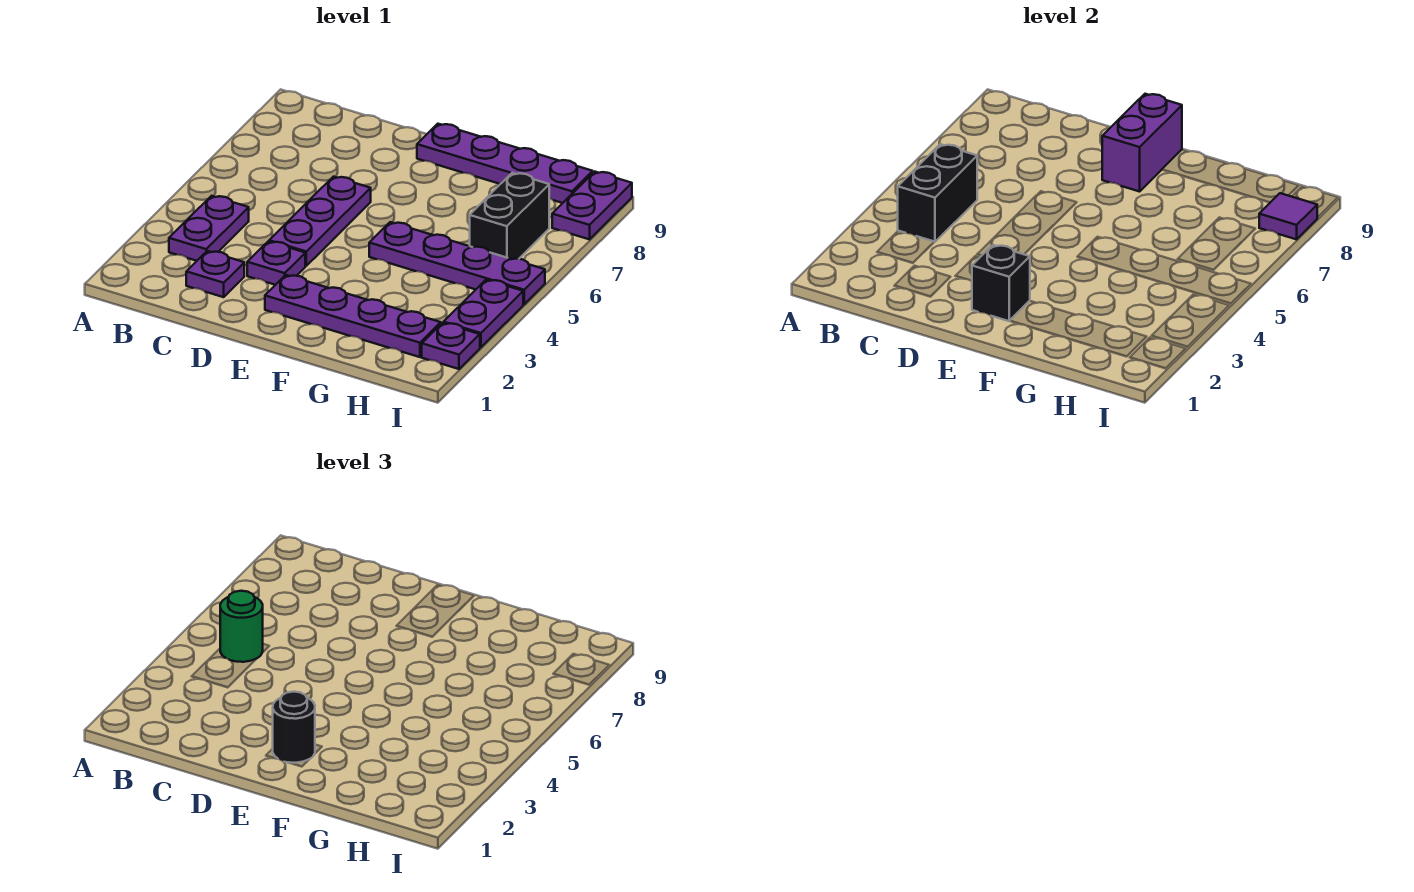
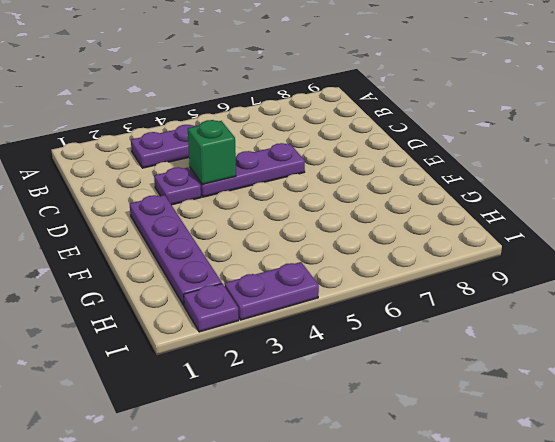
green 1x1 brick [188,120,236,185] -> none
none -> purple 1x1 plate [186,251,244,297]
none -> purple 1x4 plate [417,124,593,203]
none -> purple 1x4 plate [369,222,545,304]

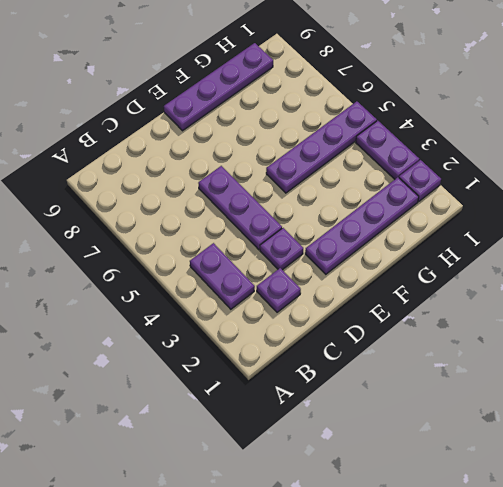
none -> black 1x2 brick [470,173,549,259]
none -> purple 1x2 plate [552,172,632,239]
none -> black 1x2 brick [898,144,977,242]

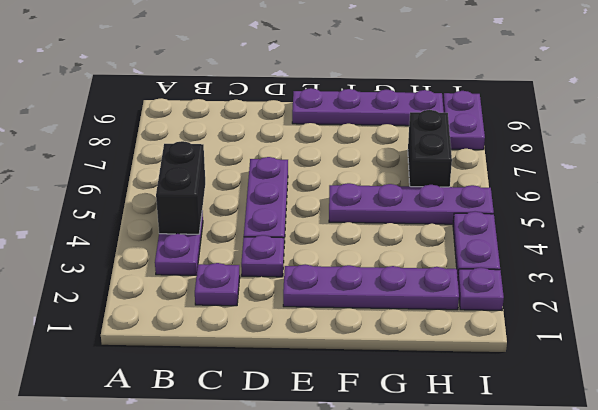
none -> black 1x1 brick [972,245,1030,321]
none -> purple 1x2 brick [1102,94,1182,192]
none -> purple 1x1 tile [1259,193,1317,239]

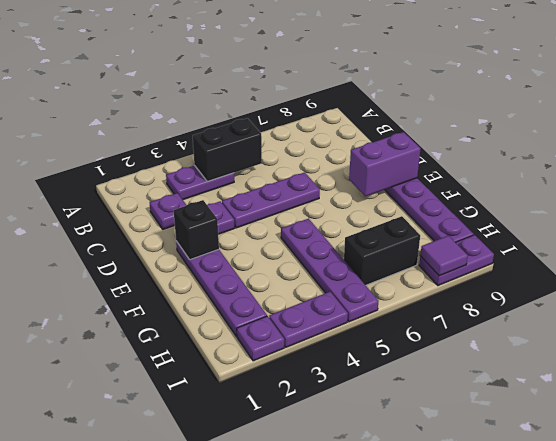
none -> green 1x1 round brick [220,591,263,662]
none -> black 1x1 round brick [273,692,315,763]

